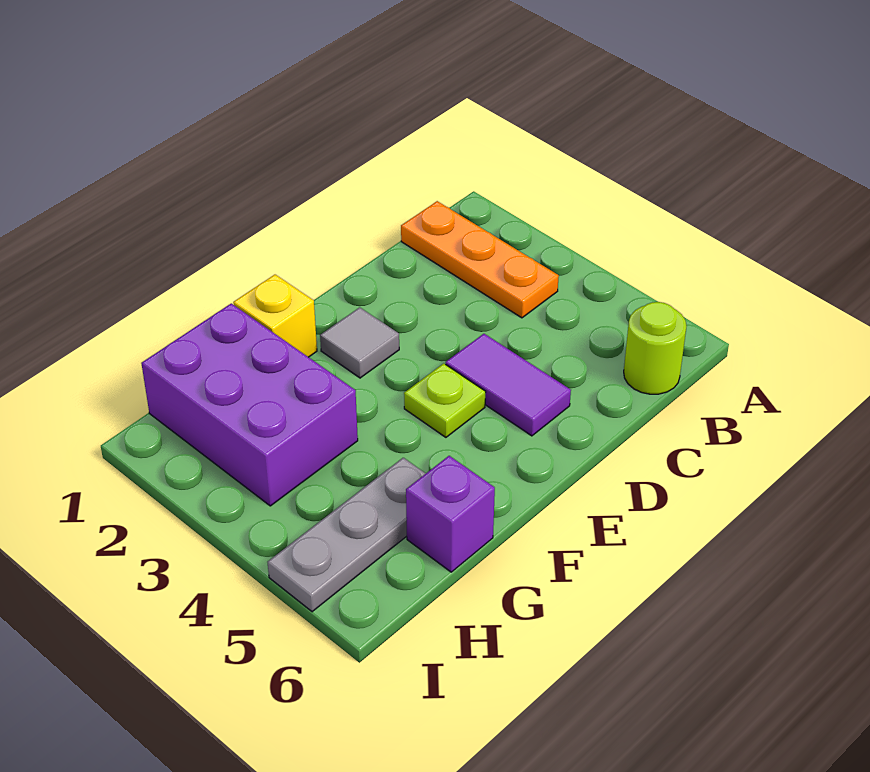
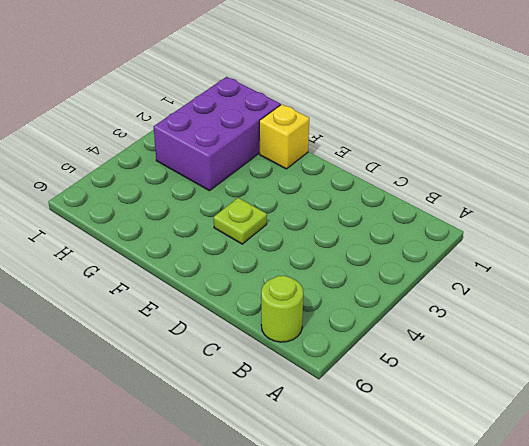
none -> orange 1x3 plate [401,201,559,318]
none -> purple 1x2 tile [446,334,571,436]

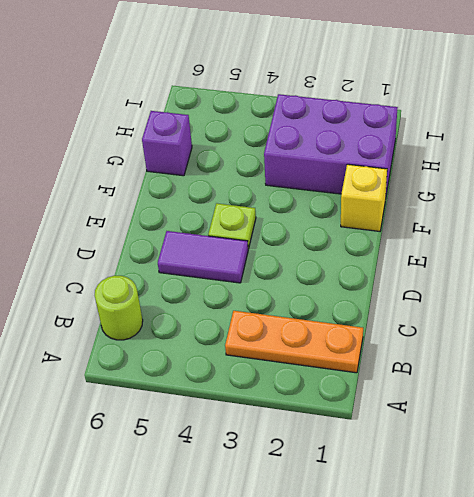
none -> grey 1x1 tile [320,307,399,378]
none -> grey 1x3 plate [268,458,426,612]

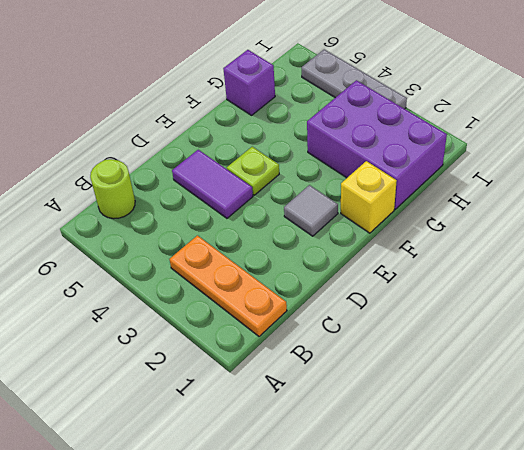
grey 1x3 plate [302,49,407,109] -> grey 1x3 plate turned to [268,458,426,612]

